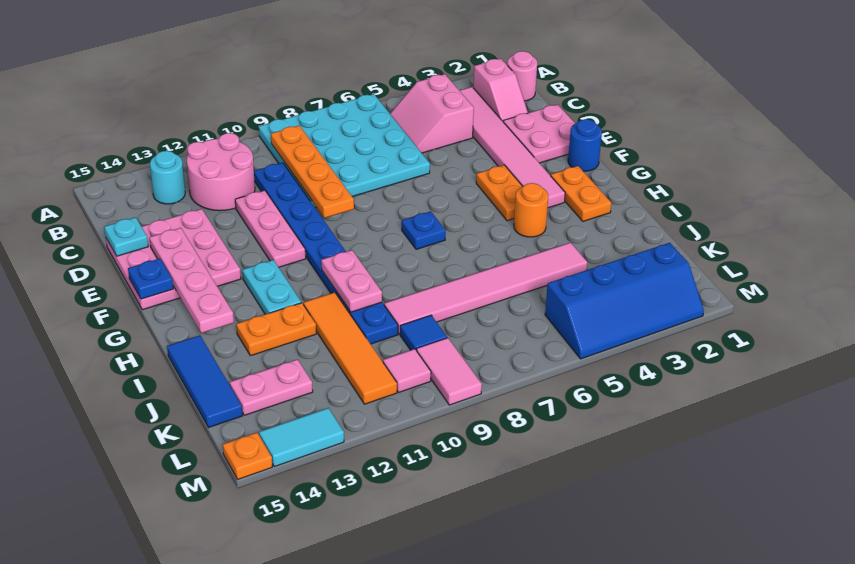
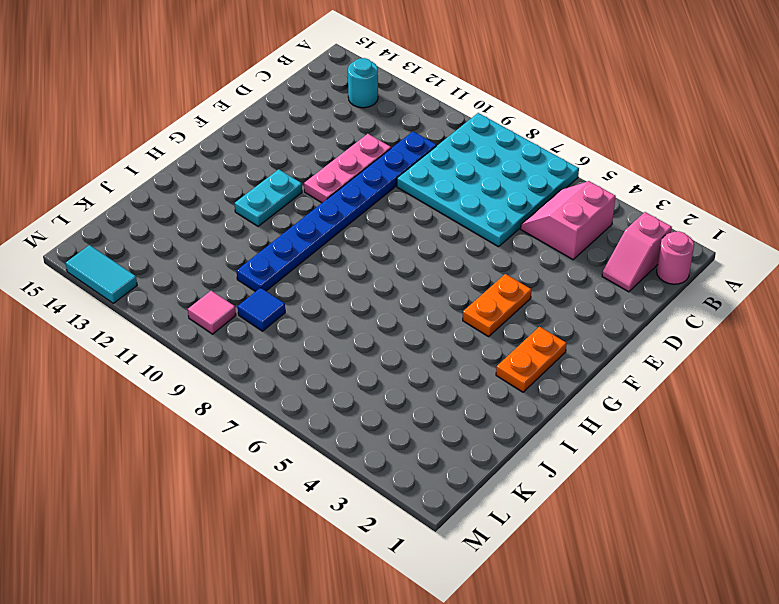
none -> pink 1x6 tile [459,87,565,208]
none -> pink 2x2 round brick [187,133,255,211]
none -> pink 2x2 plate [503,105,575,163]
none -> pink 3x3 plate [106,209,241,310]

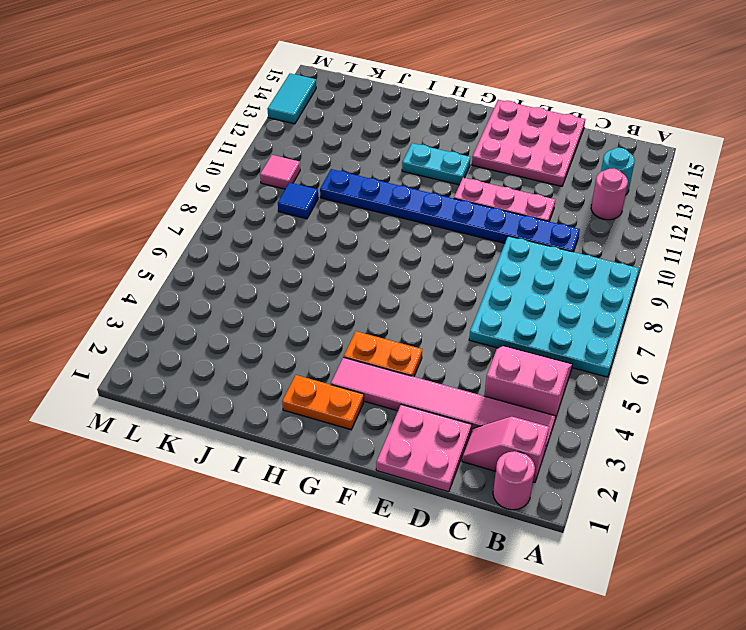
pink 1x1 round brick [591,169,628,220] -> pink 2x2 round brick [187,133,255,211]
none -> blue 1x1 round brick [568,119,602,171]
none -> blue 1x1 plate [402,211,446,249]
none -> orange 1x1 round brick [514,183,548,237]
none -> orange 1x4 tile [304,292,397,404]

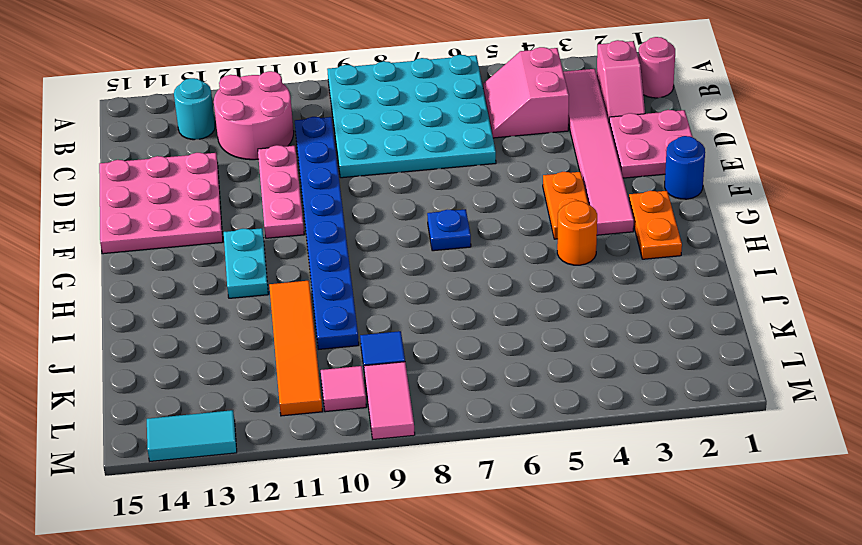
none -> orange 1x2 plate [236,303,316,356]
none -> blue 1x3 tile [167,335,242,428]
none -> pink 1x6 tile [384,243,587,334]
none -> pink 1x2 plate [230,359,313,415]

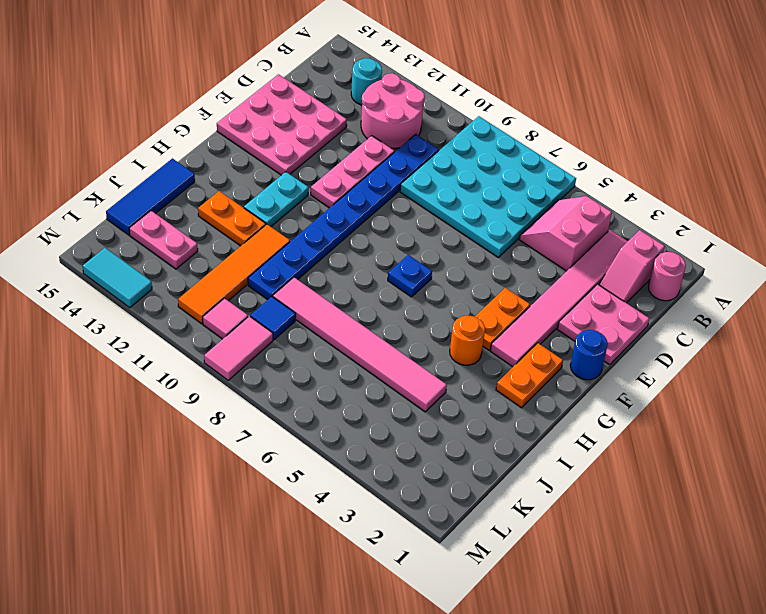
none -> blue 2x4 slope [545,243,704,359]
none -> orange 1x1 plate [223,433,272,479]
none -> orange 1x4 plate [271,126,354,218]
none -> cyan 1x1 plate [104,217,148,256]

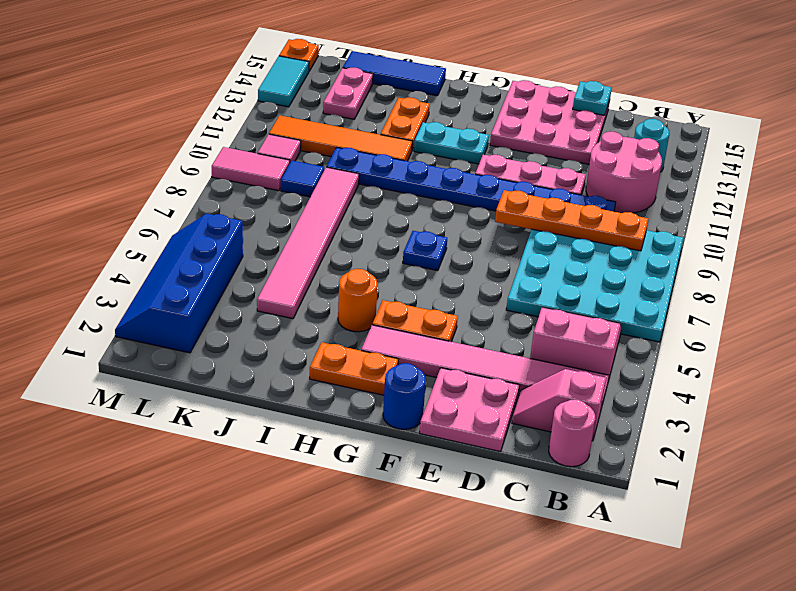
none -> pink 1x4 plate [150,228,234,333]
none -> blue 1x1 plate [128,259,173,299]
none -> pink 1x2 plate [321,250,382,312]

